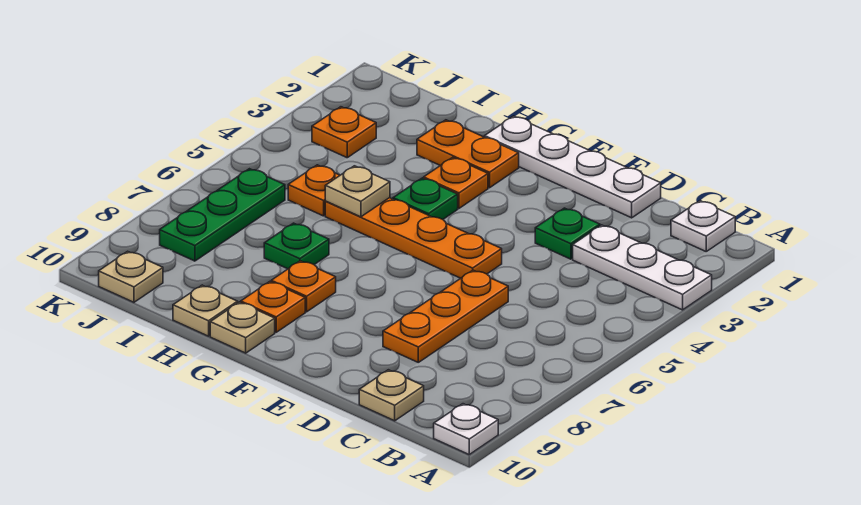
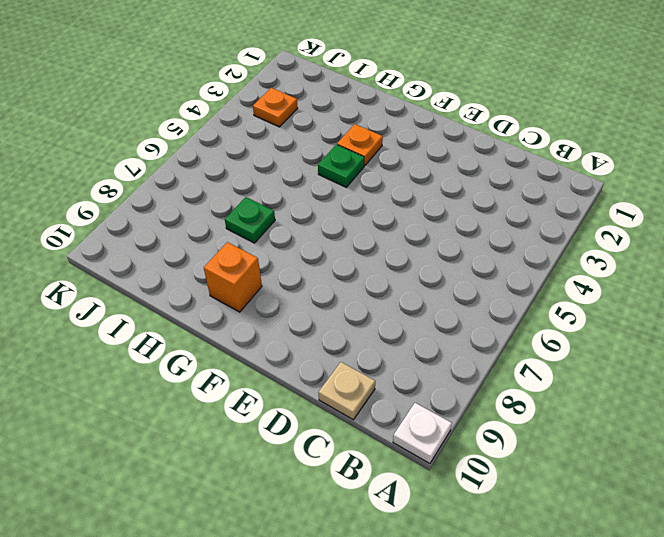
orange 1x1 brick [204,242,262,312] -> orange 1x1 plate [241,282,305,332]
none -> white 1x3 plate [573,225,712,310]
none -> white 1x1 plate [671,201,735,251]
none -> white 1x4 plate [485,116,661,218]

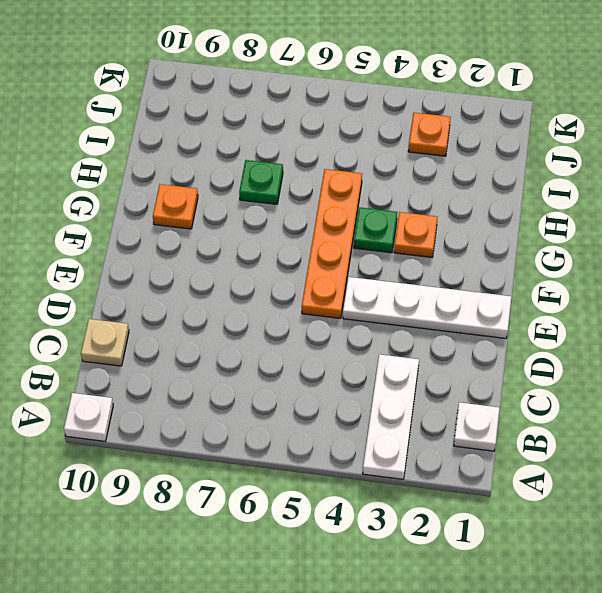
white 1x4 plate [343,277,511,338] -> white 1x4 plate turned to [485,116,661,218]
none -> green 1x1 plate [535,208,600,259]
none -> orange 1x3 plate [383,270,508,362]
none -> orange 1x2 plate [417,120,519,188]

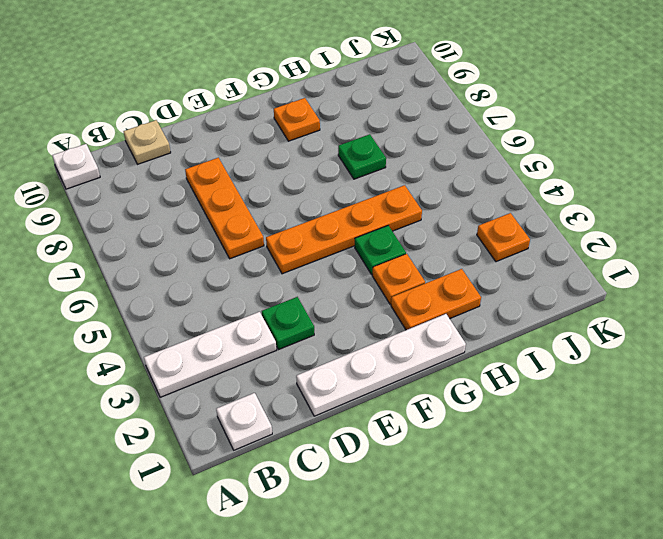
none -> orange 1x1 plate [271,261,336,312]
none -> tan 1x1 plate [210,302,275,353]
none -> tan 1x1 plate [173,285,238,336]

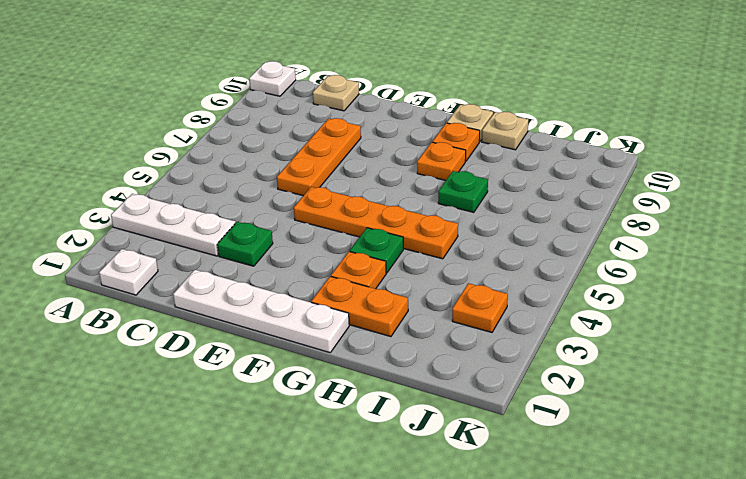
none -> orange 1x1 plate [288,165,340,216]
none -> green 1x3 plate [160,169,285,261]
none -> tan 1x1 plate [99,251,163,302]

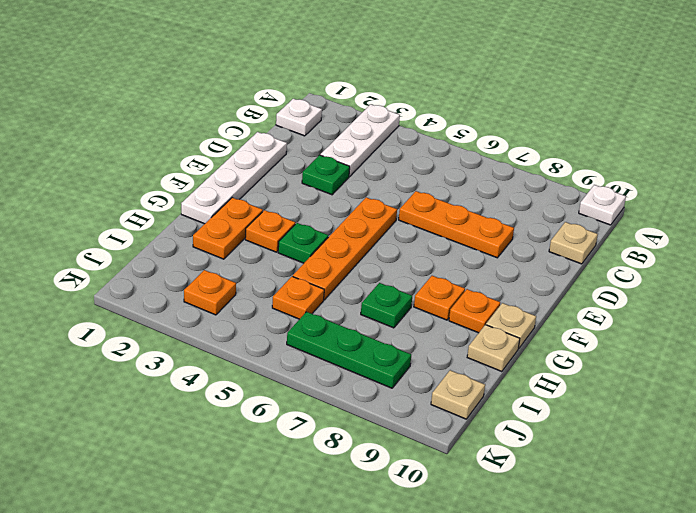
none -> tan 1x1 plate [325,166,390,217]

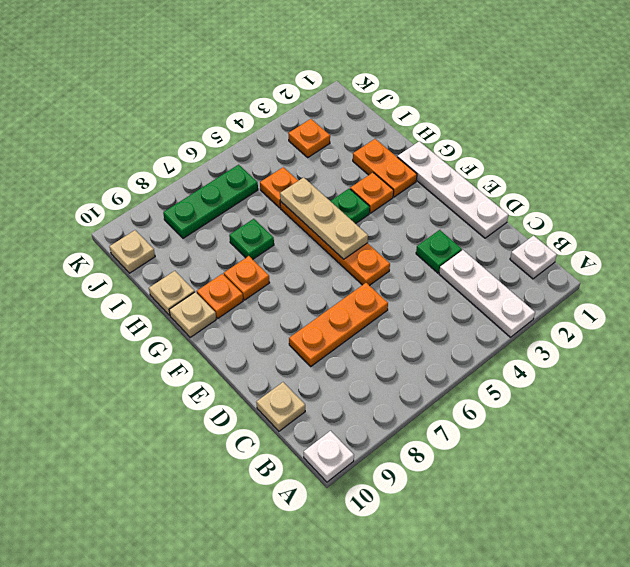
tan 1x3 plate [280,177,368,259] -> tan 1x1 plate [325,166,390,217]

